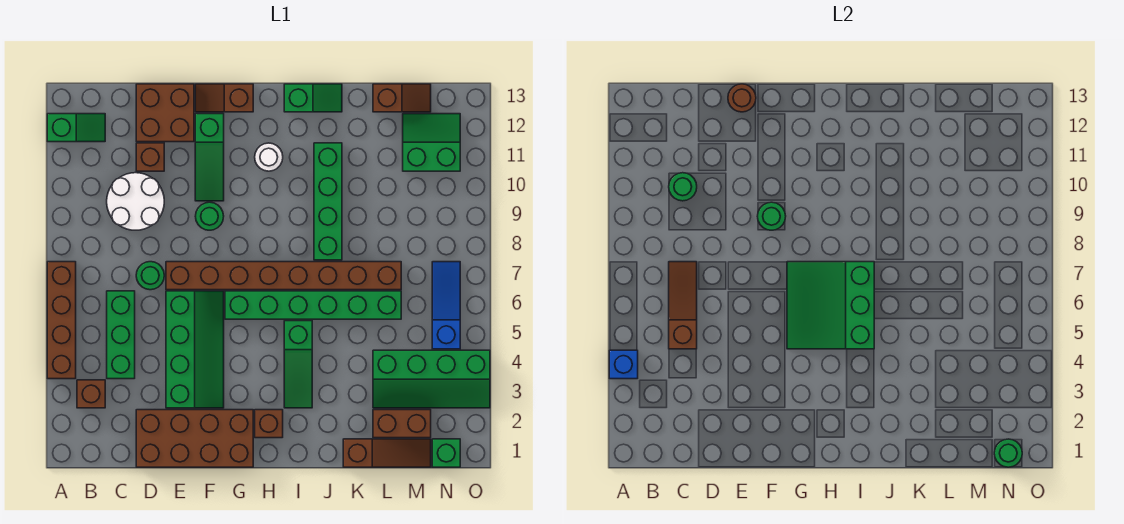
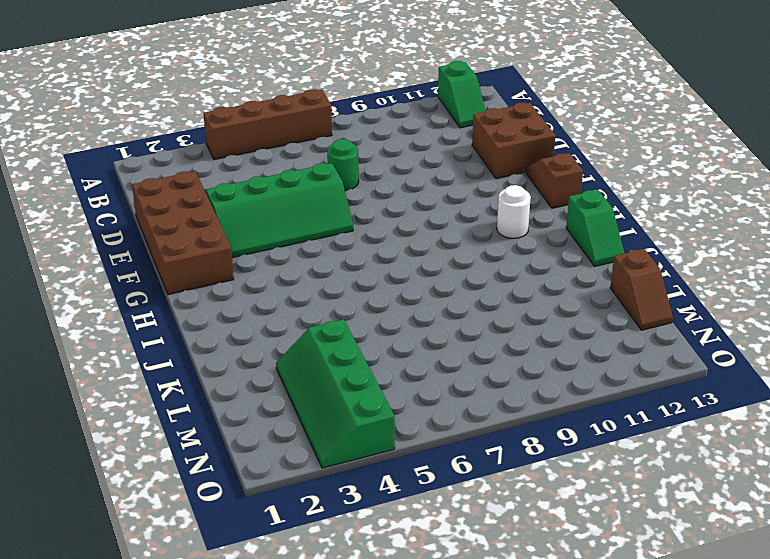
none -> brown 1x1 brick [77,380,105,408]
none -> green 1x3 brick [107,291,135,379]
none -> white 2x2 round brick [107,173,164,230]
none -> brown 1x1 brick [136,143,164,171]

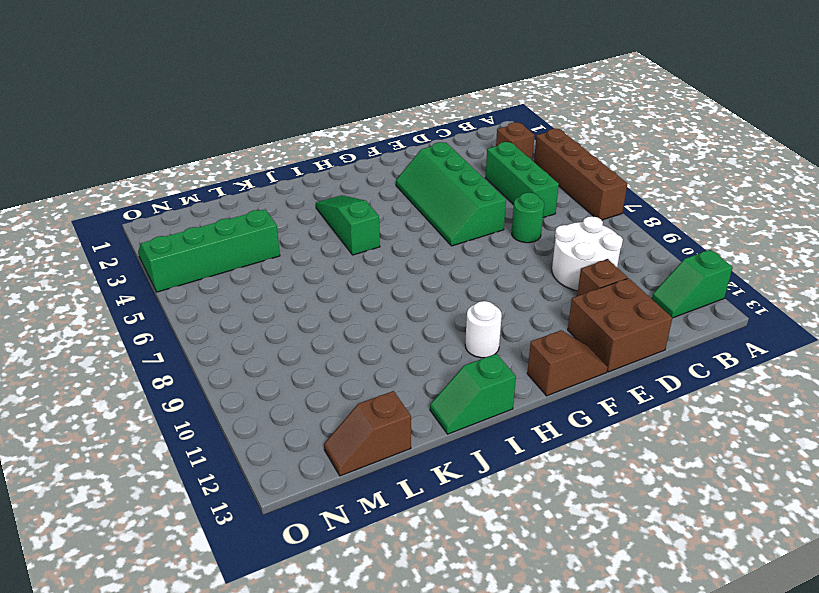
none -> brown 2x4 brick [136,410,253,467]
none -> brown 1x8 brick [166,262,401,290]
none -> green 1x1 round brick [195,202,224,230]
none -> green 1x3 slope [195,114,224,201]

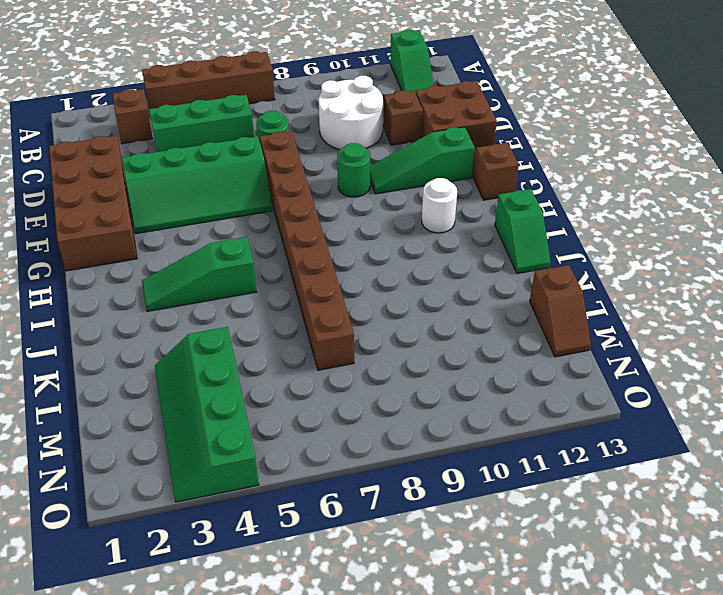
none -> green 1x6 brick [225,291,401,319]
none -> brown 1x1 brick [255,410,283,438]
none -> green 1x4 brick [314,143,342,260]
none -> brown 1x3 slope [343,439,431,467]

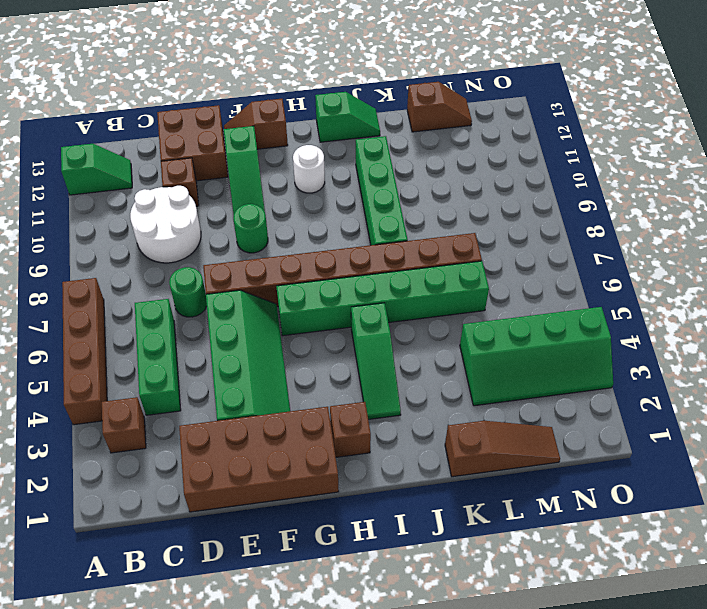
none -> brown 1x2 brick [373,410,431,438]
none -> green 2x2 slope [403,114,460,171]
none -> green 1x1 brick [432,439,460,467]
none -> blue 1x3 slope [432,262,460,349]

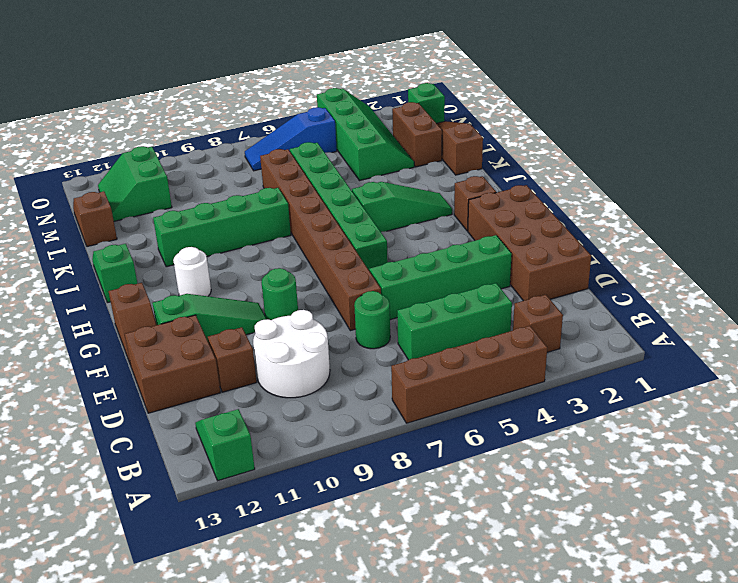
none -> blue 1x1 brick [609,350,638,379]
none -> brown 1x3 slope [669,262,697,349]
none -> green 1x1 round brick [669,173,697,201]
none -> brown 1x1 round brick [728,84,756,112]

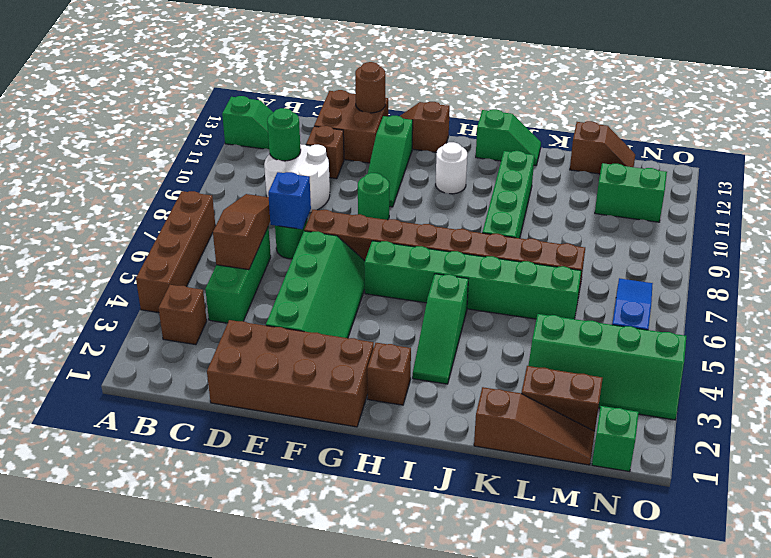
blue 1x1 brick [268,172,311,229] -> blue 1x1 brick moved to [609,350,638,379]
none -> green 1x1 round brick [757,202,786,230]
none -> green 3x3 slope [787,262,874,349]
none -> green 1x1 round brick [994,439,1022,467]

